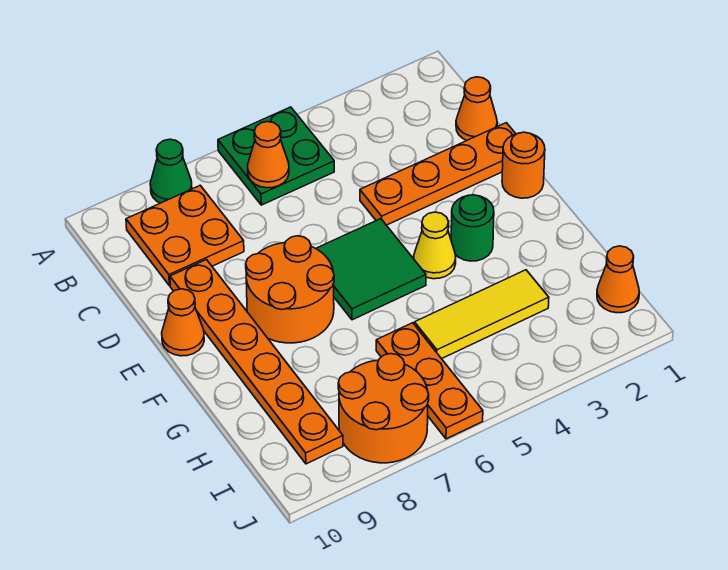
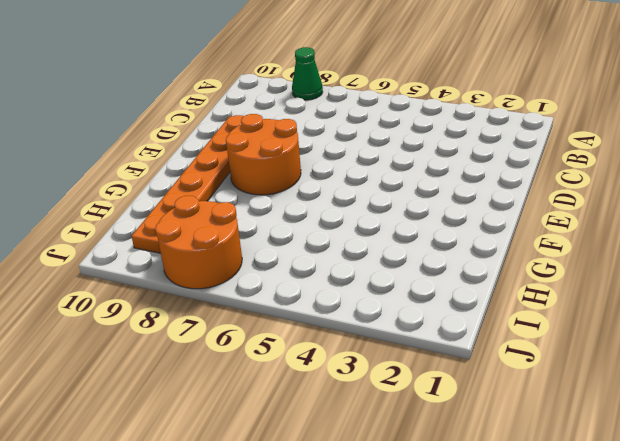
none -> green 2x2 plate [218,107,334,205]
none -> orange 2x2 plate [126,185,244,286]
none -> orange 1x1 cone [456,77,497,141]

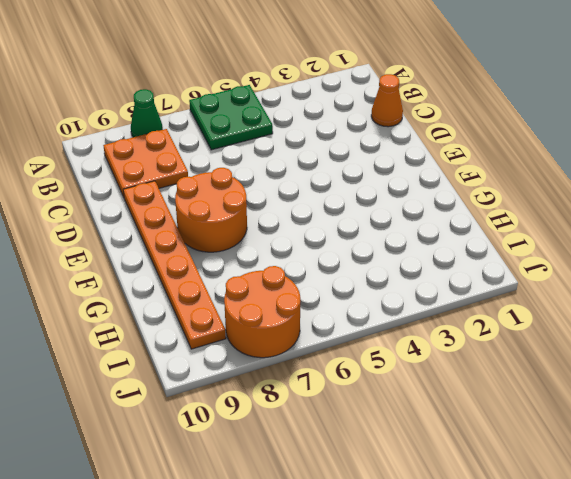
none -> orange 1x4 plate [360,123,516,225]
none -> orange 1x1 round brick [502,132,545,198]
none -> green 2x2 tile [316,219,426,320]

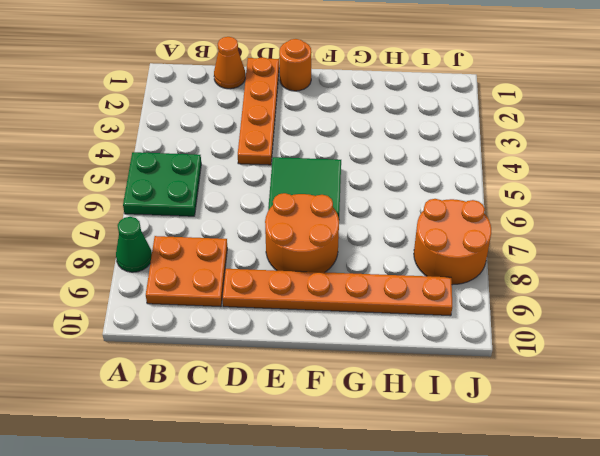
none -> orange 1x1 cone [162,289,204,356]
none -> green 1x1 round brick [451,195,494,261]
none -> yellow 1x1 cone [414,212,456,279]

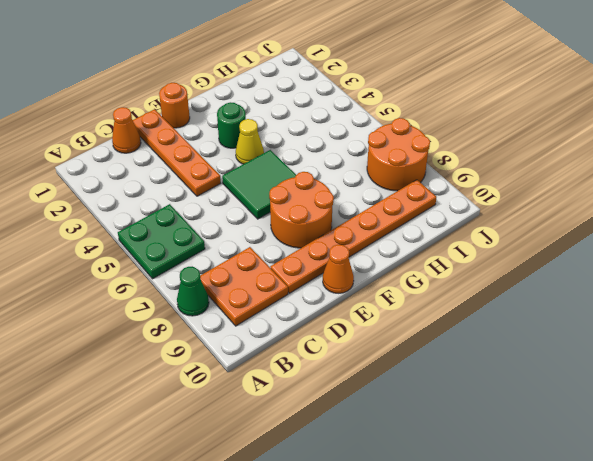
none -> yellow 1x3 tile [415,270,549,359]
none -> orange 1x3 plate [376,323,483,439]
none -> orange 1x1 cone [597,246,639,313]

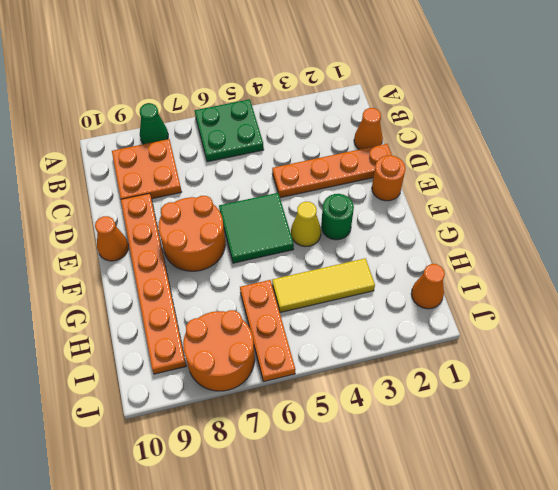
none -> orange 1x1 cone [248,122,289,188]

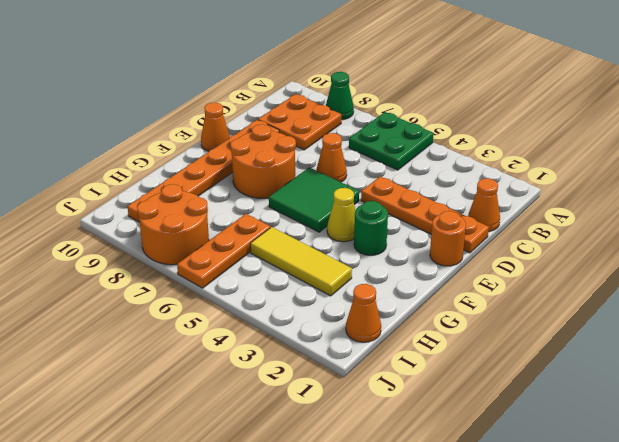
orange 1x1 cone [316,133,347,182] -> orange 1x1 cone moved to [248,122,289,188]

